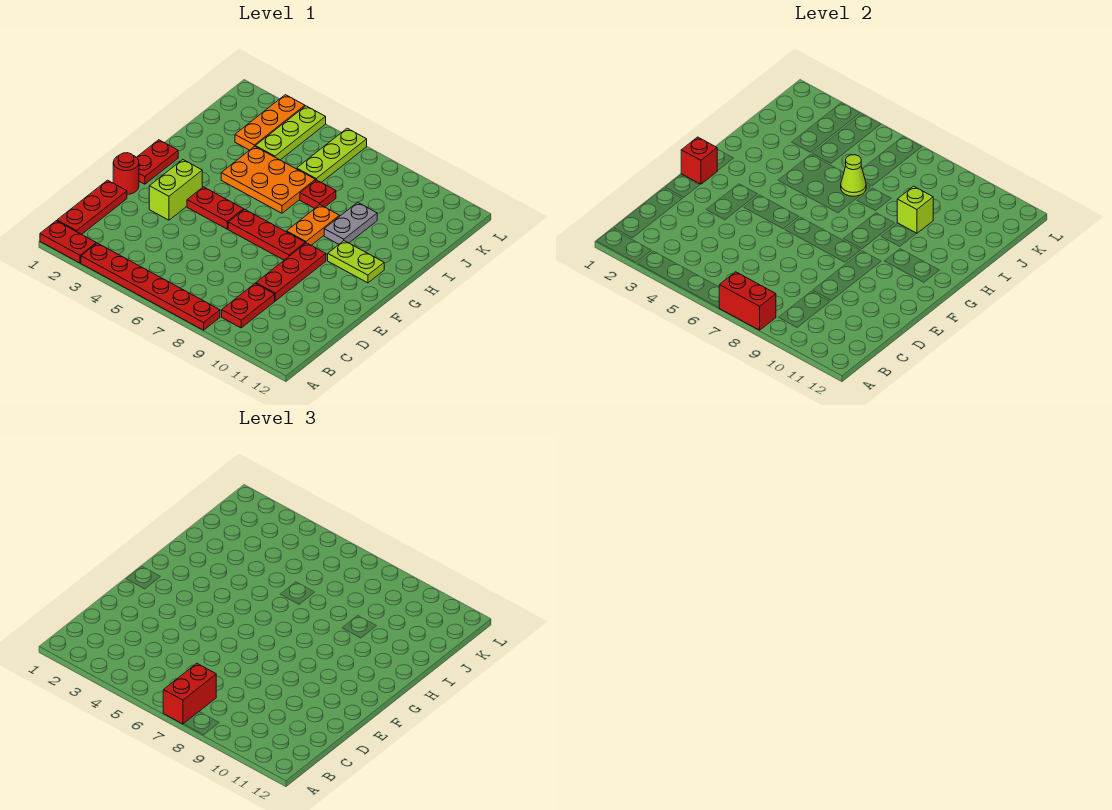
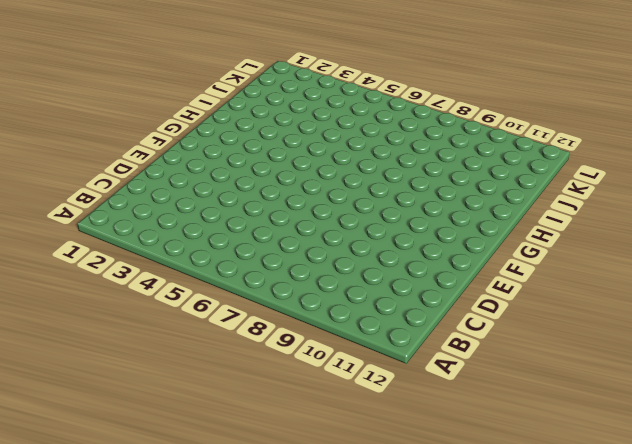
none -> red 1x2 plate [40,221,96,263]
none -> red 1x6 plate [81,243,220,330]
none -> red 1x3 plate [57,180,127,234]

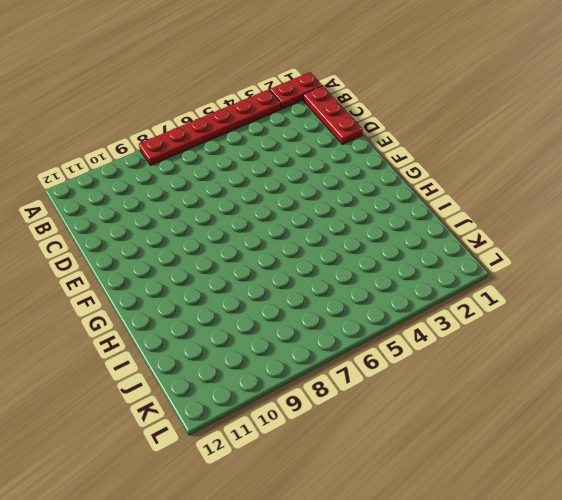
none -> red 1x2 plate [222,284,275,328]
none -> red 1x3 plate [256,243,326,301]
none -> red 1x1 round brick [113,153,139,194]

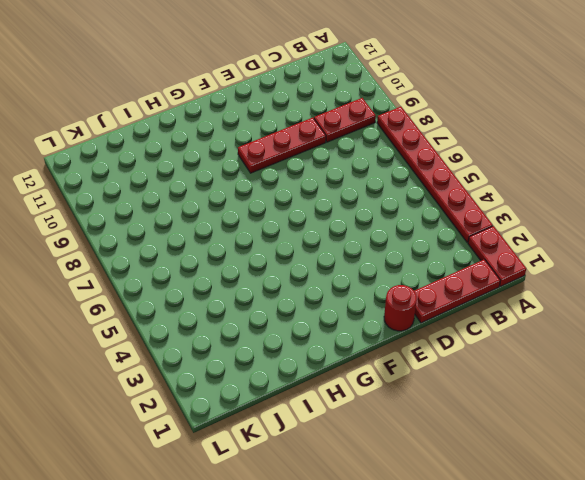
none -> lime 1x2 brick [149,160,202,220]
none -> red 1x2 plate [137,140,178,184]
none -> red 1x2 plate [187,187,244,229]

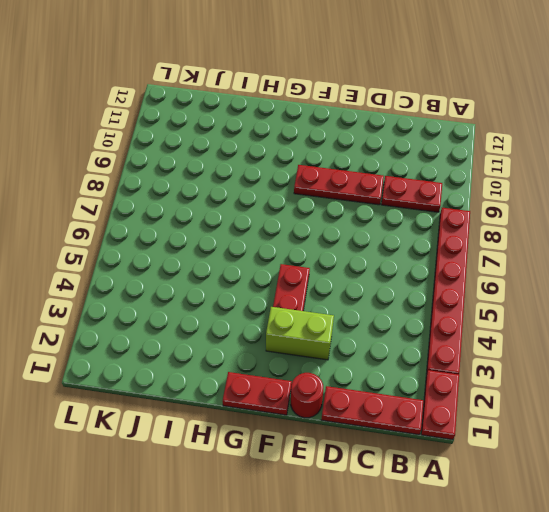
none -> red 1x3 plate [228,209,305,260]
none -> orange 1x2 plate [287,205,340,245]
none -> lime 1x2 plate [328,241,384,283]

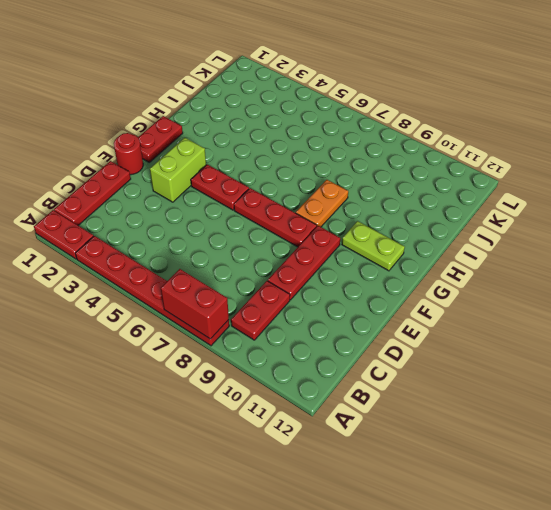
none -> orange 2x3 plate [221,146,315,213]
none -> grey 1x2 plate [324,202,377,244]
none -> red 1x1 plate [300,180,336,208]

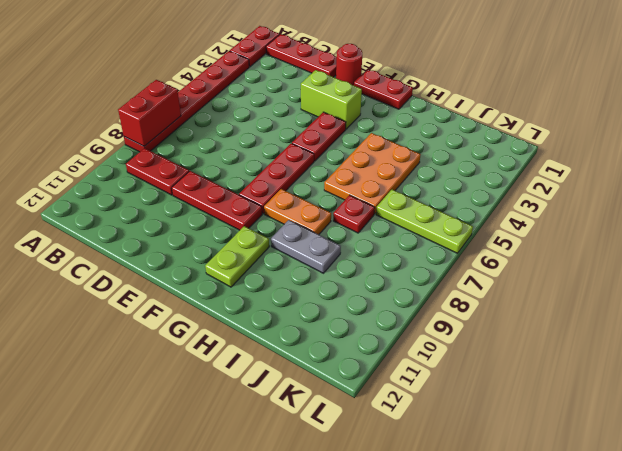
none -> orange 1x3 plate [235,95,305,150]
none -> lime 1x3 plate [255,106,326,160]
none -> red 1x1 brick [681,137,717,184]

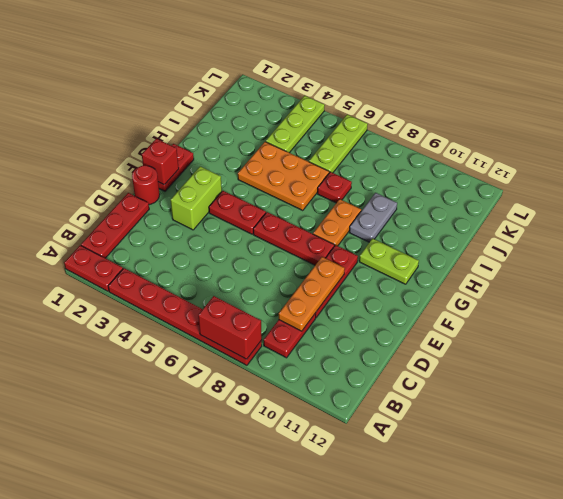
orange 1x3 plate [279,257,345,331] -> orange 1x3 plate moved to [235,95,305,150]
none -> lime 1x1 cone [841,155,866,196]
none -> lime 1x1 brick [897,186,933,234]
none -> red 1x2 brick [163,663,216,724]

